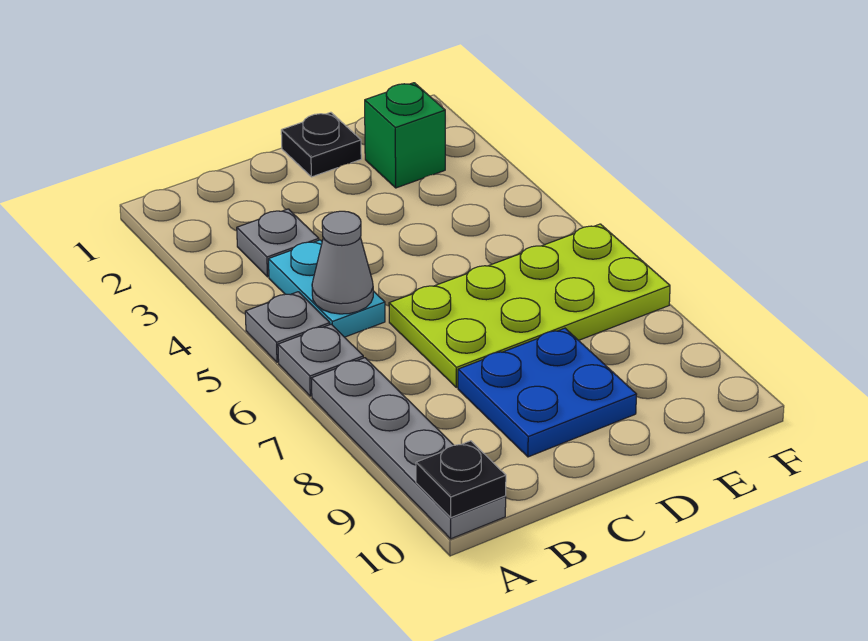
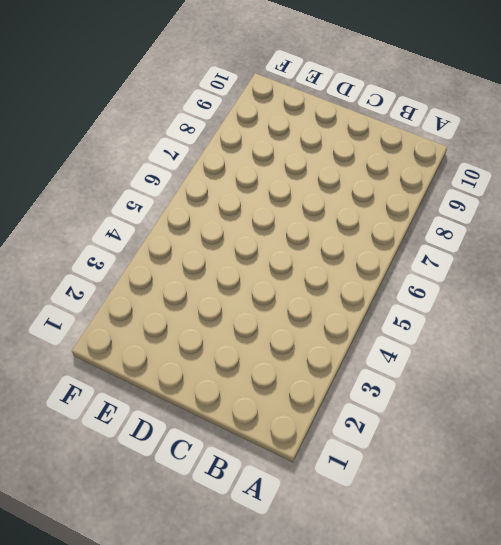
none -> grey 1x1 plate [245,292,330,362]
none -> grey 1x1 plate [278,324,363,396]

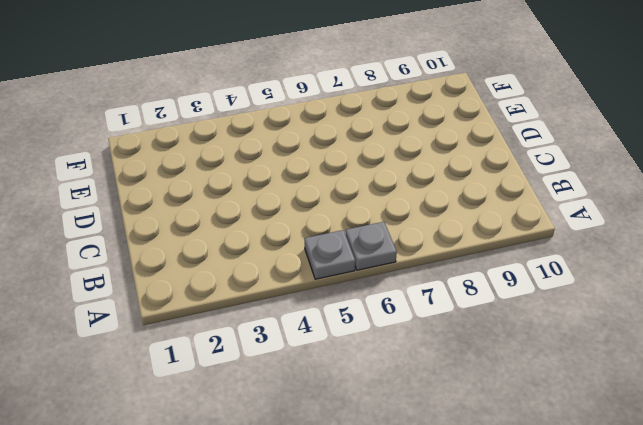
none -> grey 1x4 plate [311,358,506,539]
none -> grey 1x1 plate [237,209,319,277]

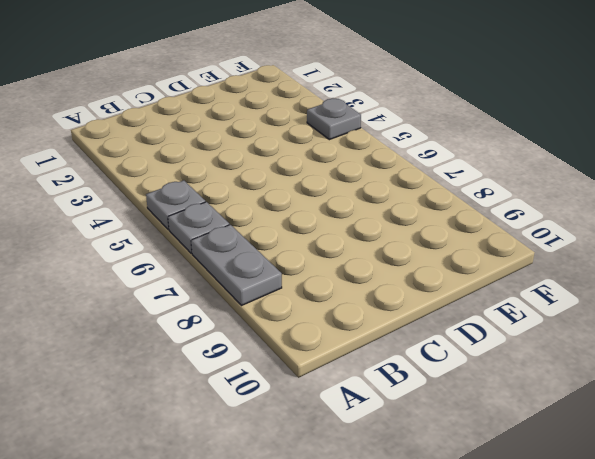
grey 1x2 plate [191,225,282,306] -> grey 1x4 plate [311,358,506,539]
grey 1x1 plate [307,99,361,140] -> grey 1x1 plate moved to [237,209,319,277]
none -> cyan 1x2 plate [269,240,385,337]
none -> lime 2x4 plate [389,224,670,387]

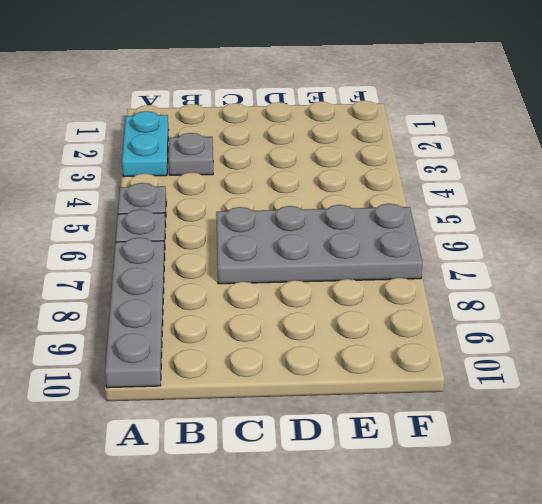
cyan 1x2 plate [122,111,169,177] -> cyan 1x2 plate moved to [269,240,385,337]
grey 2x4 plate [216,204,422,284] -> lime 2x4 plate [389,224,670,387]
none -> blue 2x2 plate [458,328,637,457]
none -> black 1x1 plate [281,112,361,177]

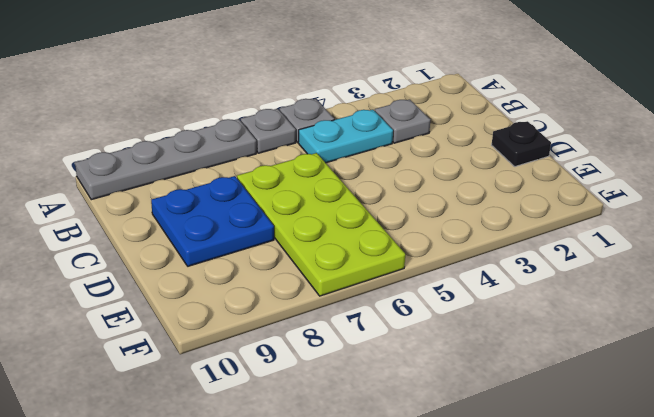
none -> green 1x1 brick [365,83,445,188]
none -> black 1x1 plate [416,441,506,518]

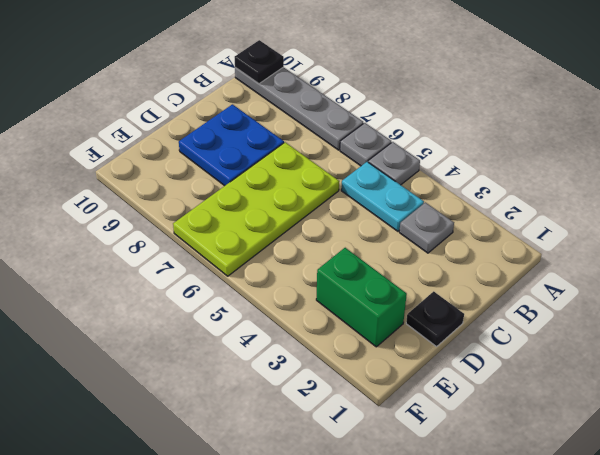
green 1x2 brick [316,248,407,347] -> green 1x1 brick [365,83,445,188]
none -> grey 1x1 cone [312,211,373,314]

